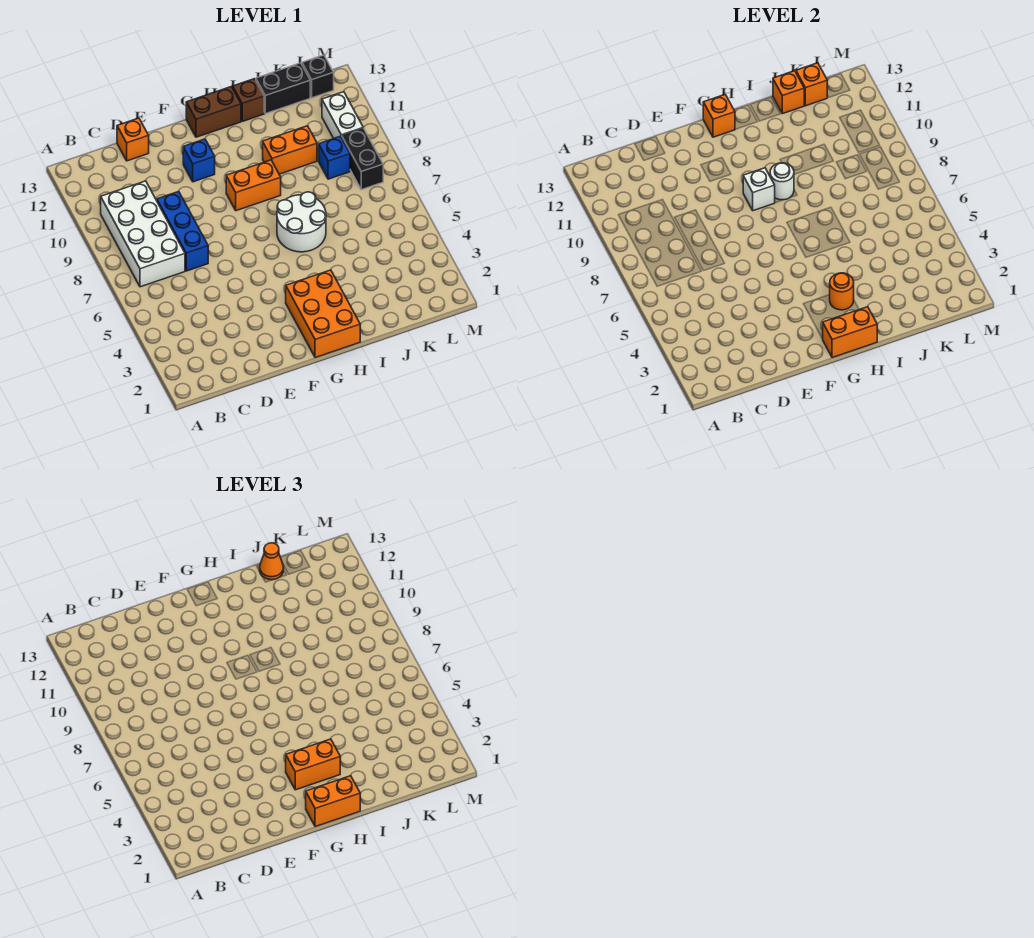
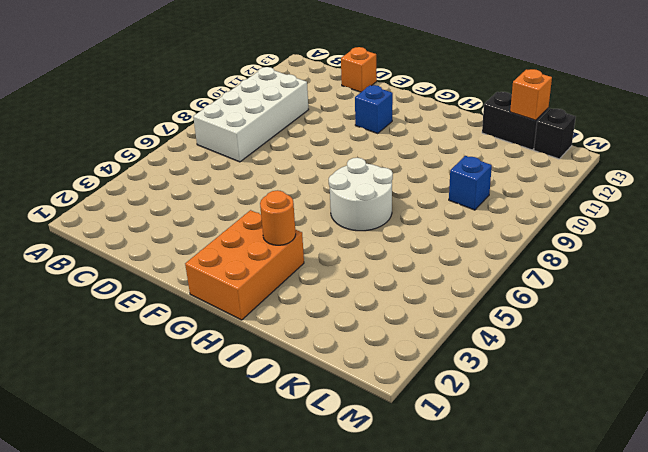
none -> blue 1x3 brick [157,192,208,271]
none -> orange 1x2 brick [226,160,281,211]
none -> brown 1x2 brick [186,87,241,137]

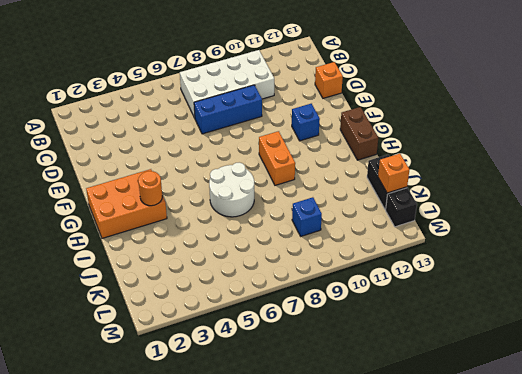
none -> orange 1x2 brick [263,126,317,174]
none -> brown 1x1 brick [233,79,264,121]
none -> black 1x2 brick [342,128,383,190]

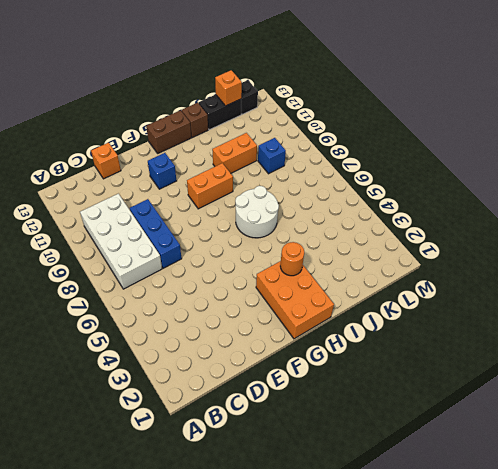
none -> black 1x2 brick [342,128,383,190]
none -> white 1x2 brick [322,92,363,139]
none -> orange 1x2 brick [823,307,877,358]

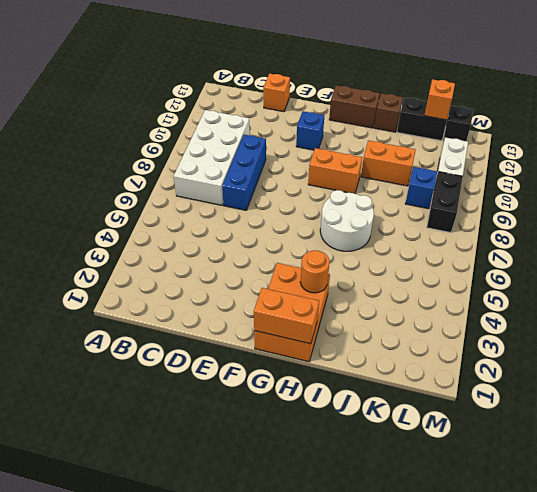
none -> white 1x1 brick [743,168,775,211]
none -> orange 1x1 brick [703,95,735,137]
none -> white 1x1 round brick [770,163,794,200]

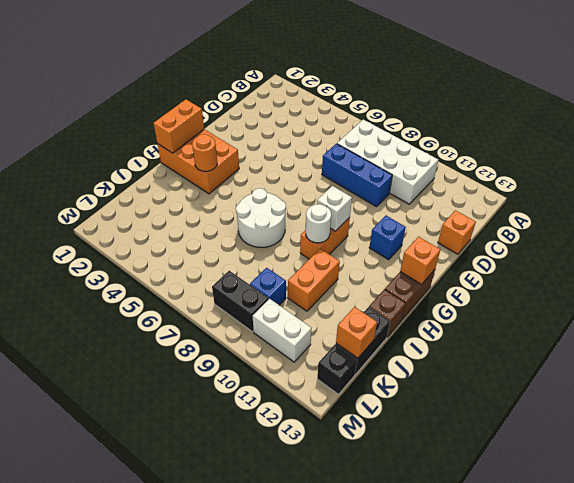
none -> orange 1x1 brick [773,71,804,114]
none -> orange 1x2 brick [306,776,360,827]
none -> orange 1x2 brick [286,739,340,790]

